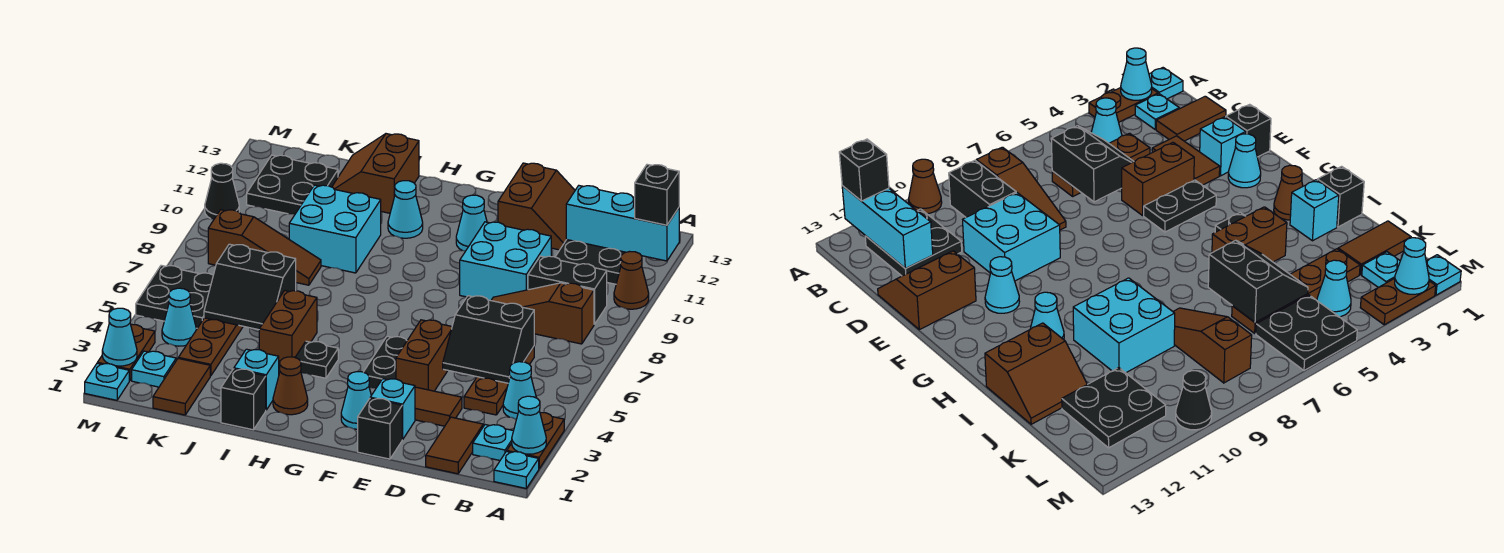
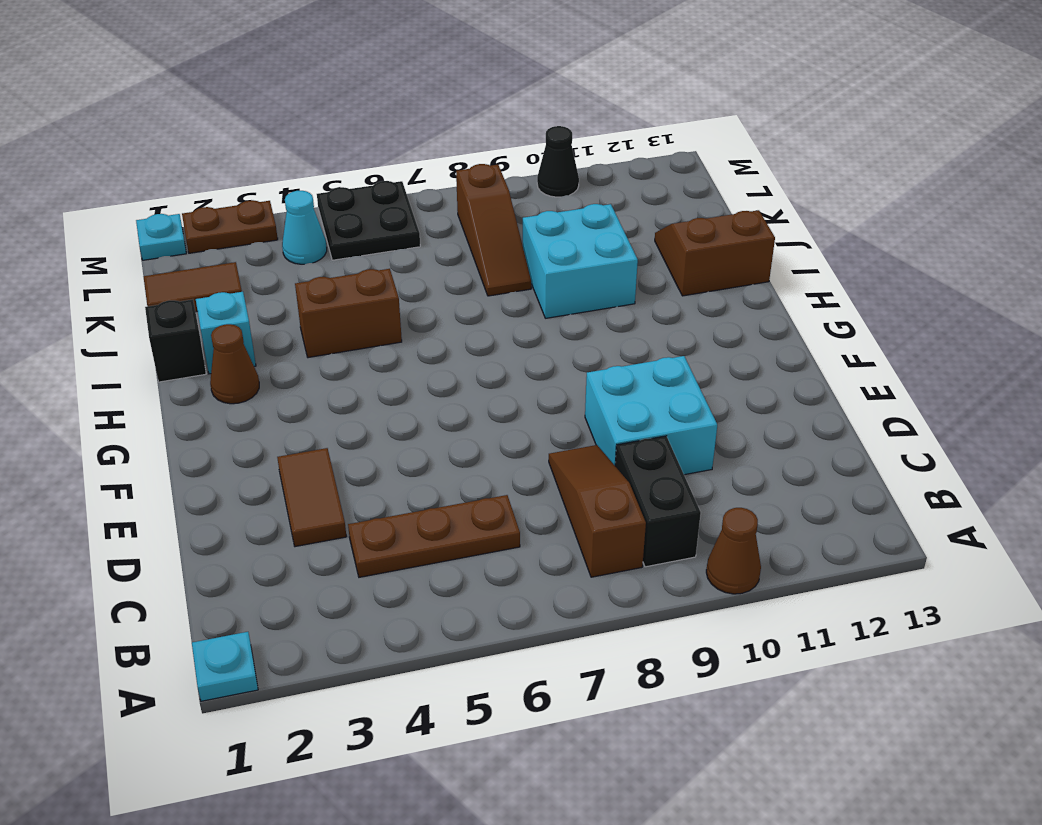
none -> brown 1x2 plate [507,413,564,468]
none -> cyan 1x1 plate [473,425,513,460]
none -> cyan 1x1 cone [503,362,536,419]
none -> black 2x2 plate [555,240,625,284]

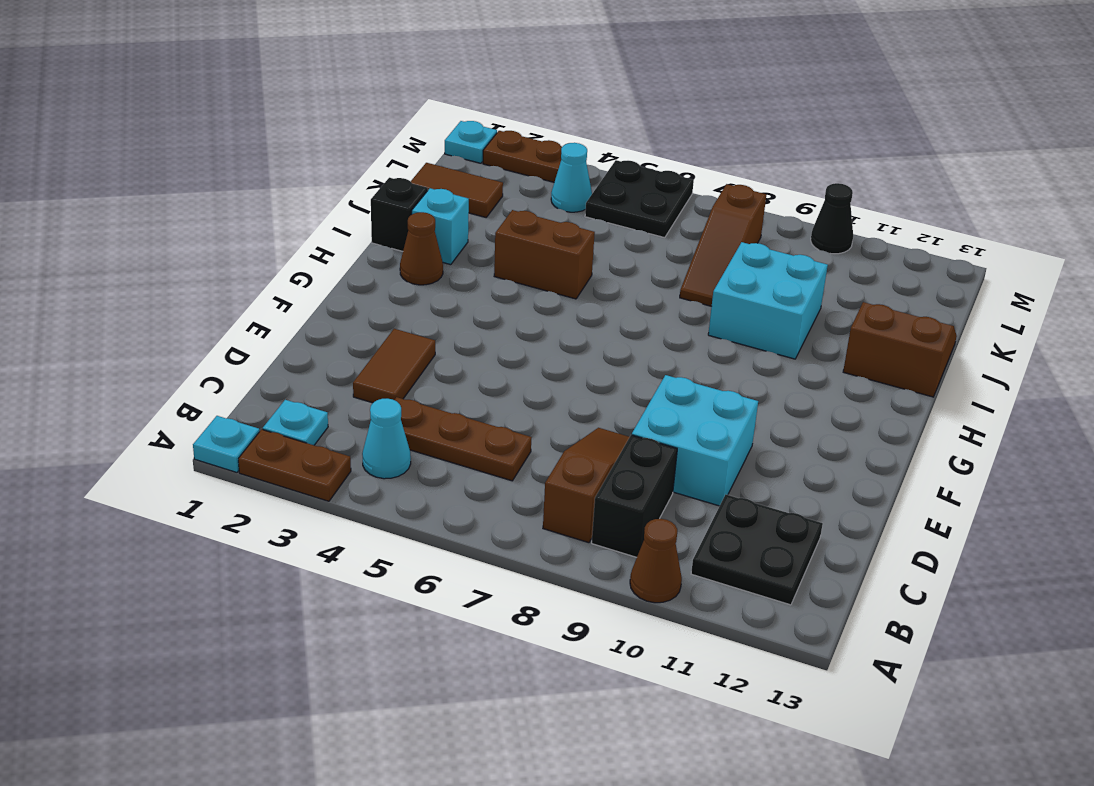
none -> brown 1x2 tile [426,417,483,474]
none -> brown 2x2 slope [498,163,575,250]
none -> black 1x1 brick [358,398,403,459]
none -> cyan 1x1 brick [370,379,415,439]

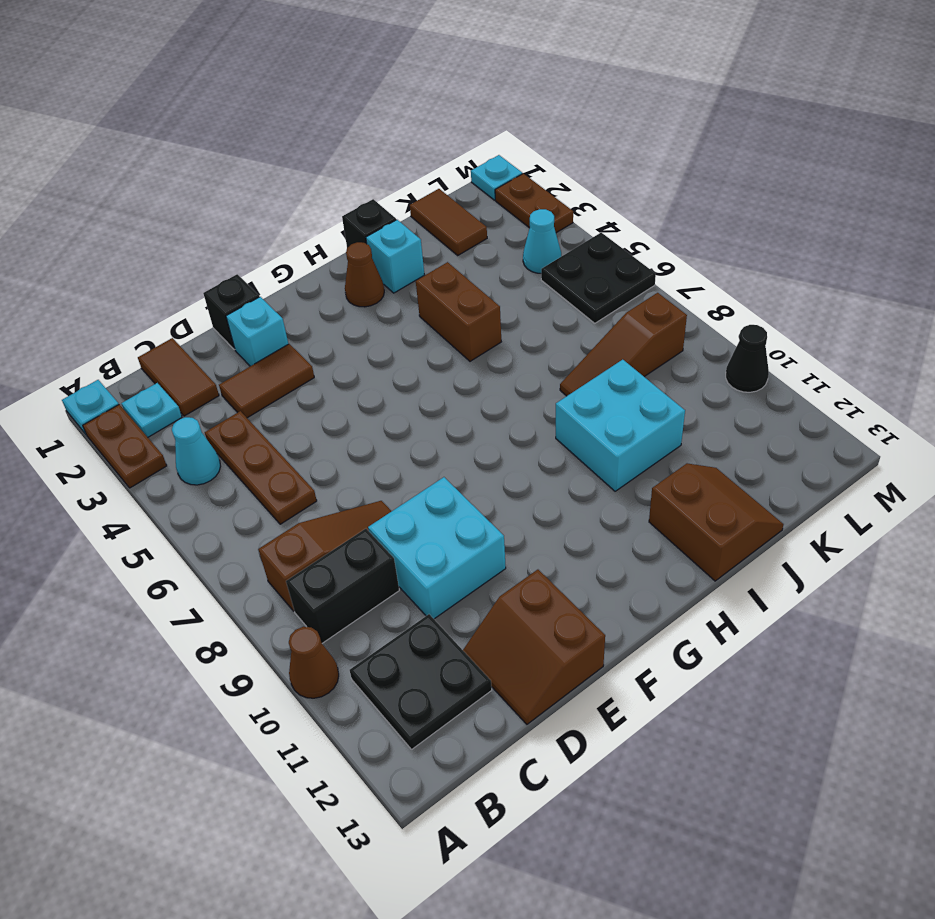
none -> brown 1x2 brick [396,320,452,391]
none -> cyan 1x1 cone [341,372,371,429]
none -> black 1x2 plate [364,336,407,388]
none -> cyan 1x1 cone [456,195,487,251]

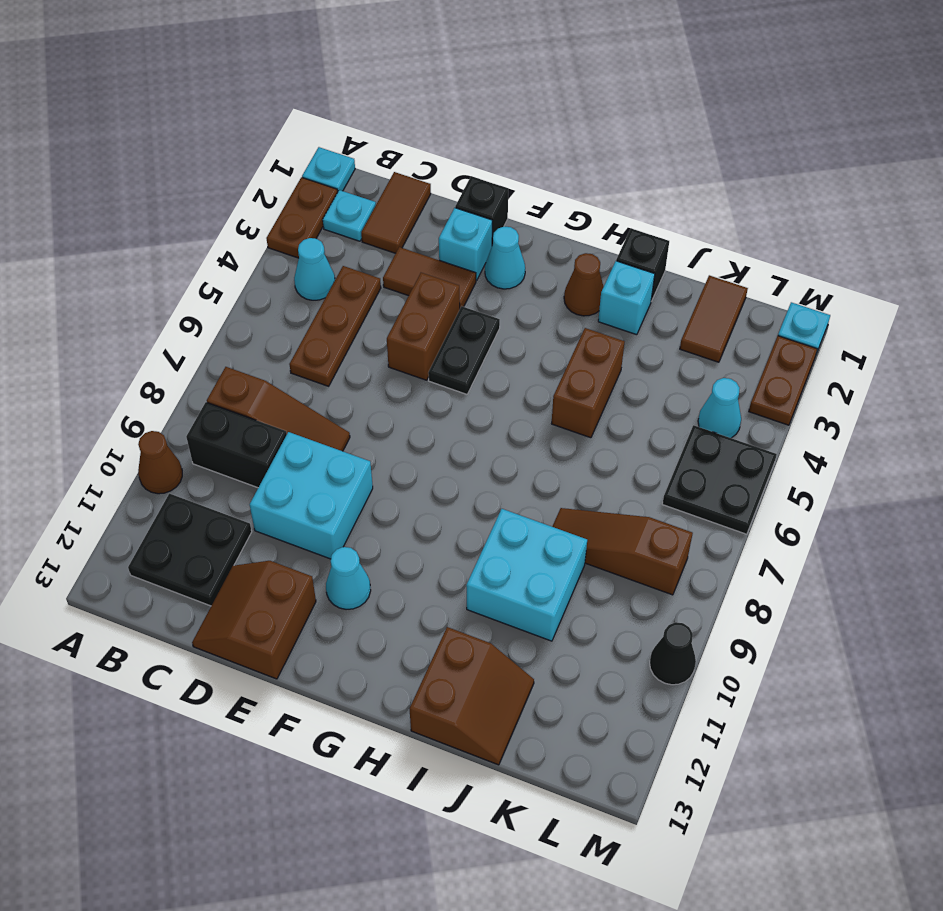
none -> black 1x1 plate [295,341,338,378]
none -> cyan 1x1 cone [388,181,423,238]
none -> brown 1x4 plate [178,318,243,376]
none -> black 2x2 plate [247,155,338,214]

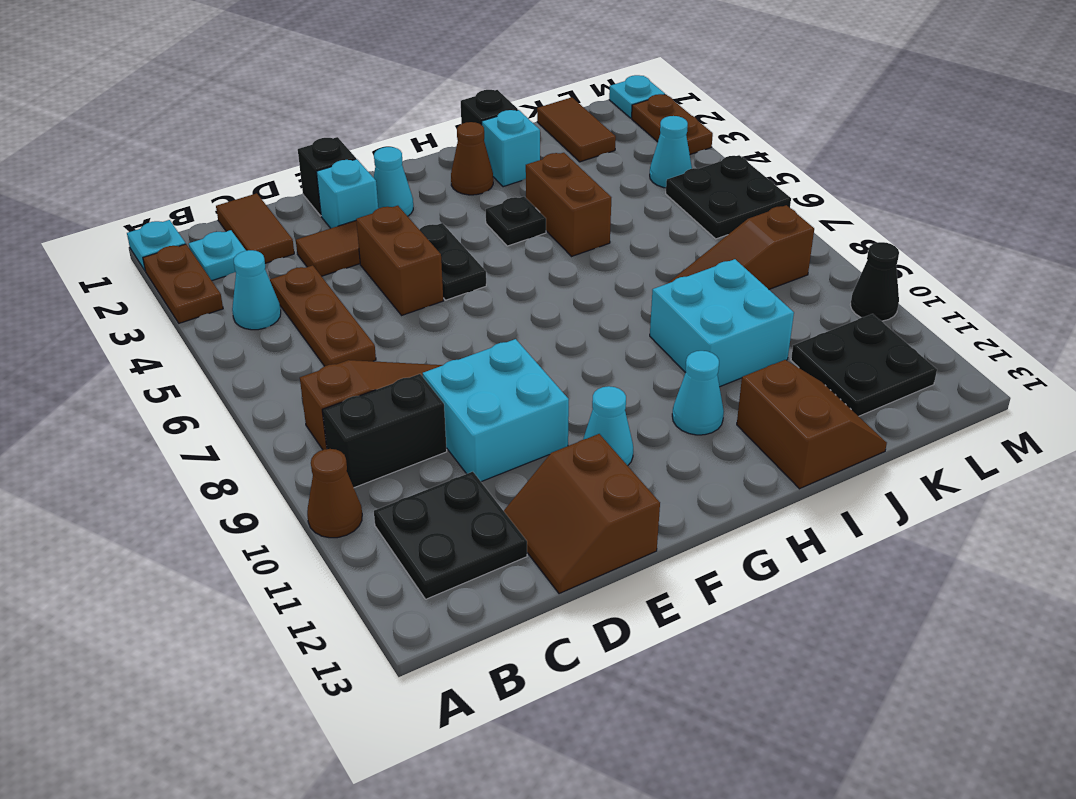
none -> brown 1x4 plate [178,318,243,376]
none -> cyan 1x1 plate [132,351,176,387]
none -> cyan 1x1 cone [512,396,546,454]
none -> cyan 1x3 brick [566,186,679,261]

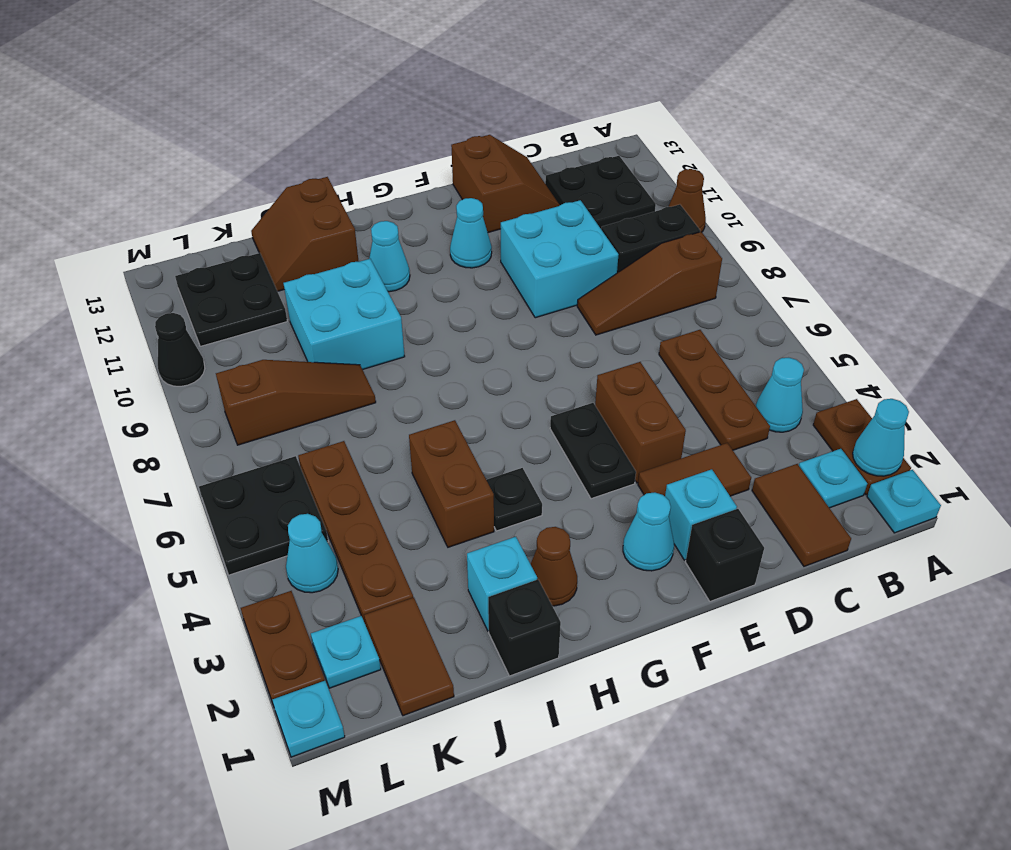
none -> cyan 1x3 brick [566,186,679,261]
none -> black 2x2 slope [443,296,534,383]
none -> black 2x2 slope [204,244,296,330]
none -> cyan 1x1 cone [102,308,137,366]

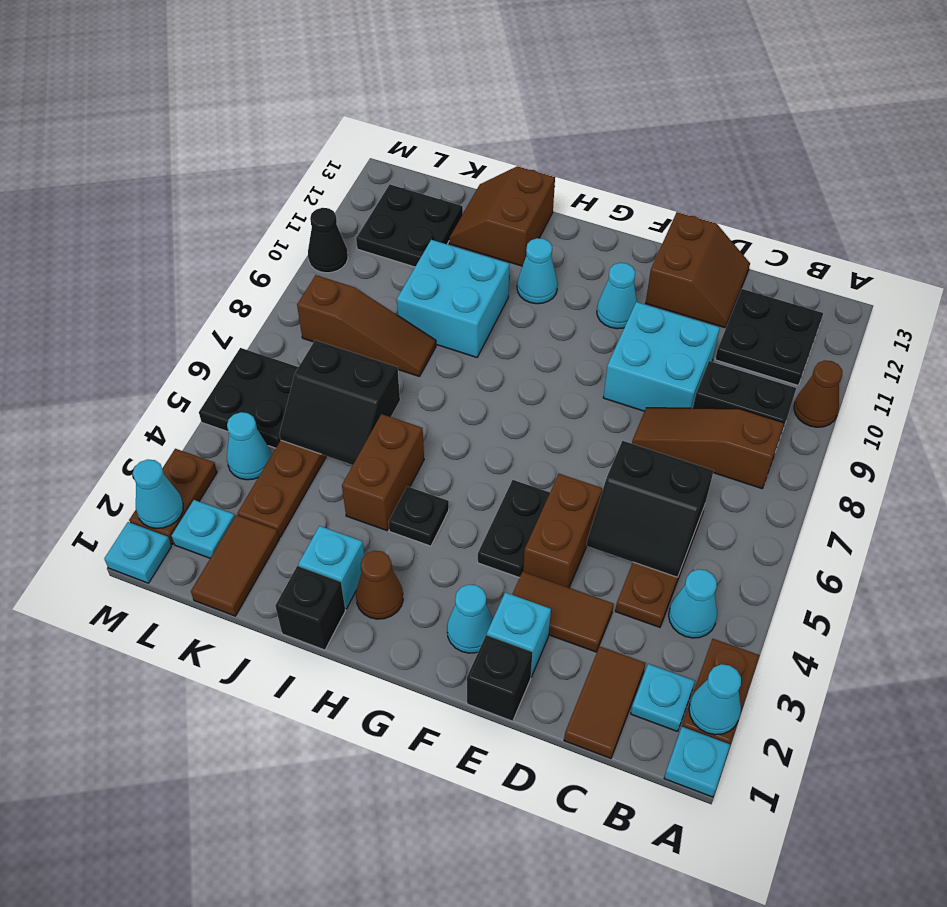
none -> cyan 1x3 brick [566,186,679,261]
none -> black 1x1 brick [635,164,679,225]

